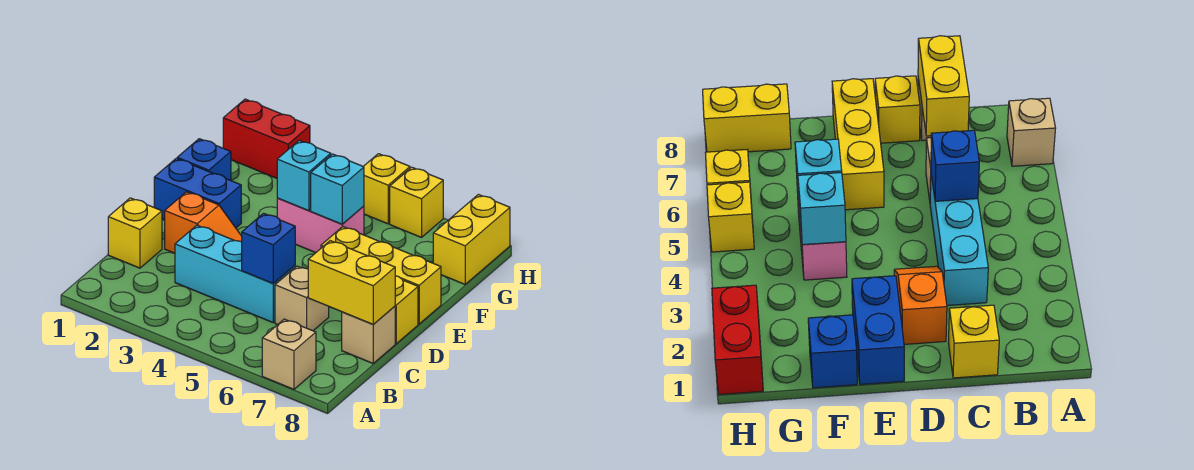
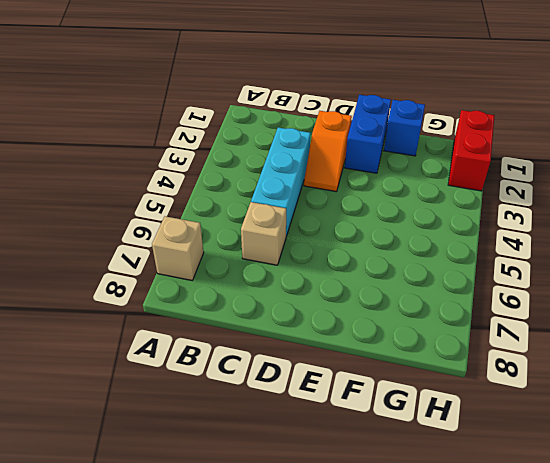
none -> yellow 1x1 brick [108,198,162,268]
none -> tan 1x1 brick [342,306,395,363]
none -> yellow 1x1 brick [395,276,418,344]

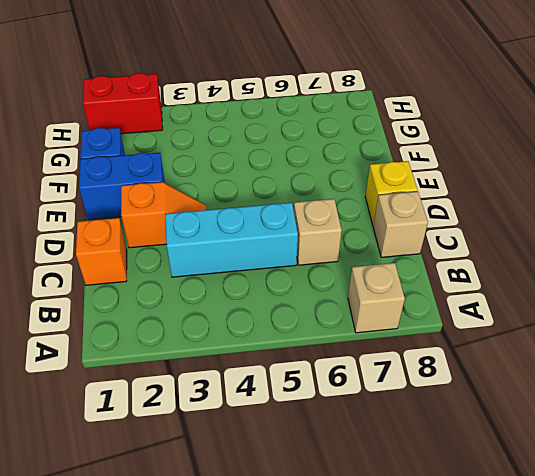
orange 1x1 brick [76,218,127,285] -> yellow 1x1 brick [108,198,162,268]
none -> yellow 1x3 brick [321,227,441,324]
none -> pink 1x2 brick [277,198,364,253]
none -> yellow 1x2 brick [433,195,510,284]

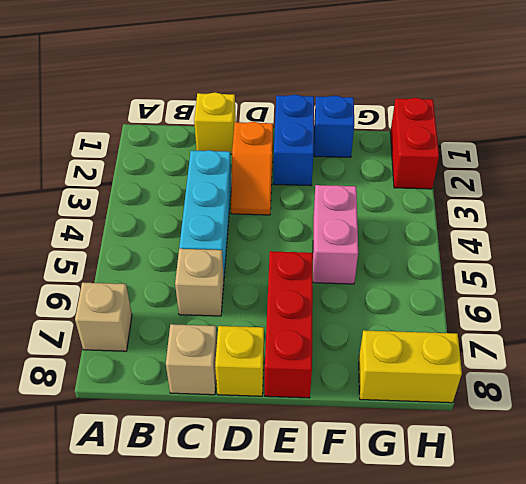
red 1x3 brick [265,251,313,398] -> yellow 1x3 brick [321,227,441,324]
none -> yellow 1x1 brick [363,154,410,224]
none -> yellow 1x1 brick [390,167,443,237]
none -> blue 1x1 brick [242,213,295,284]

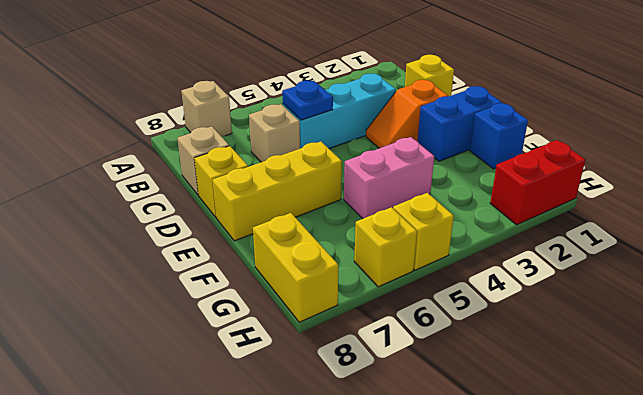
blue 1x1 plate [282,81,333,120] -> blue 1x1 brick [242,213,295,284]
none -> yellow 1x2 brick [308,241,395,324]
none -> cyan 1x1 brick [277,140,331,211]
none -> cyan 1x1 brick [311,154,364,224]

